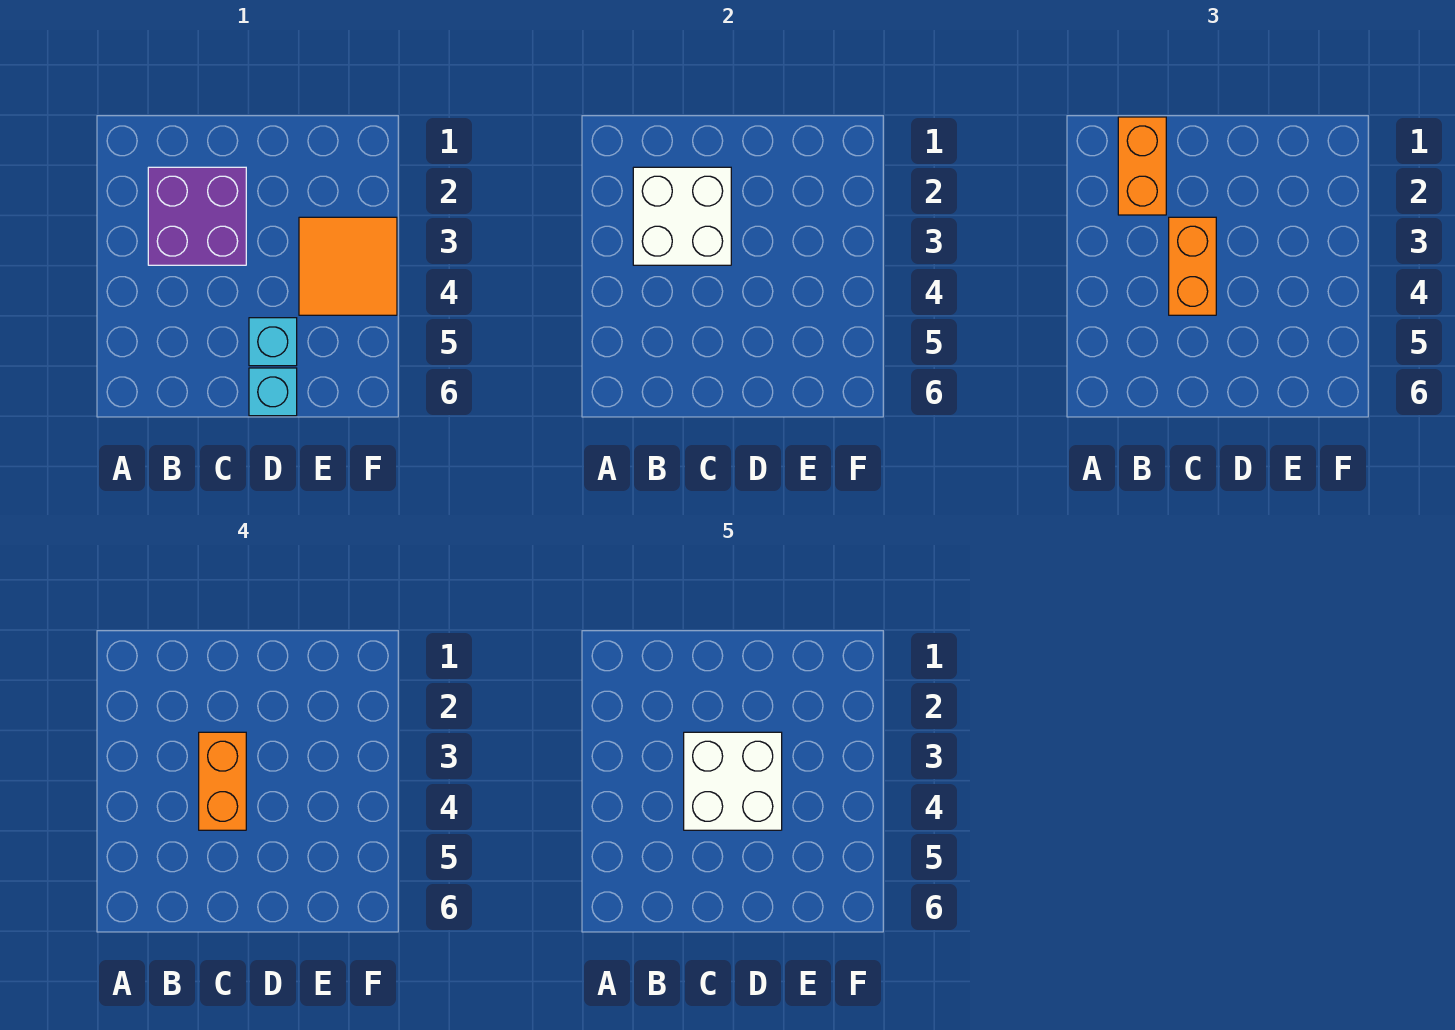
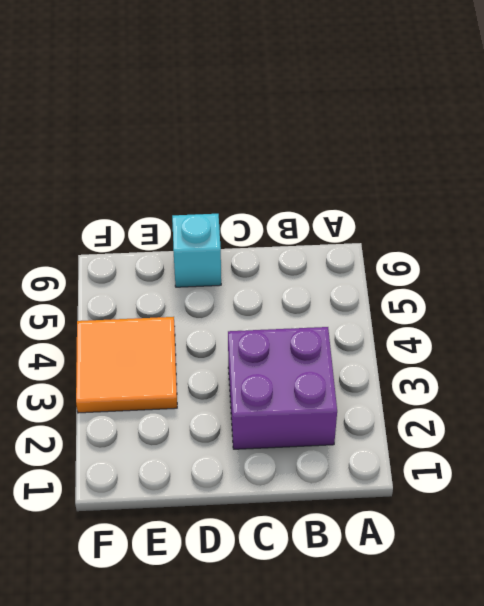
none -> cyan 1x1 brick [249,318,297,366]
none -> white 2x2 brick [633,167,731,265]

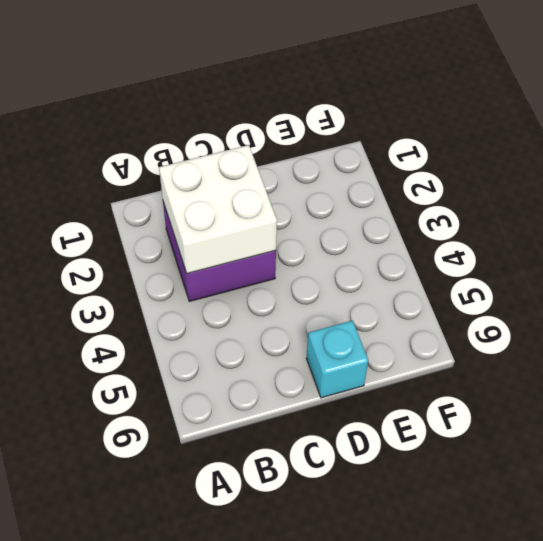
none -> cyan 1x1 brick [249,318,297,366]
none -> orange 2x2 tile [299,217,397,315]

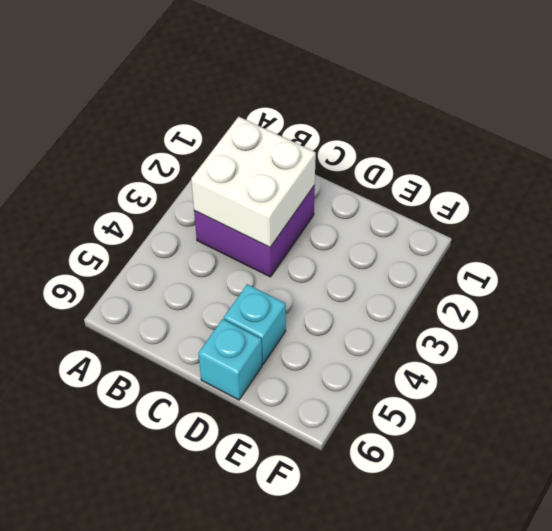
none -> orange 2x2 tile [299,217,397,315]
none -> orange 1x2 brick [1118,117,1166,215]

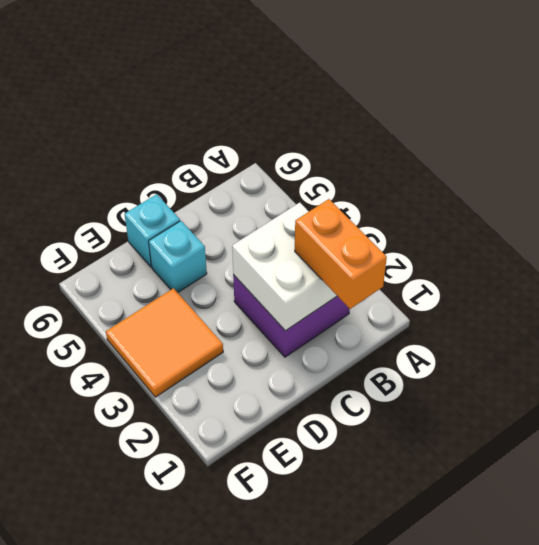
none -> orange 1x2 brick [1169,217,1216,315]
none -> orange 1x2 brick [199,732,246,830]

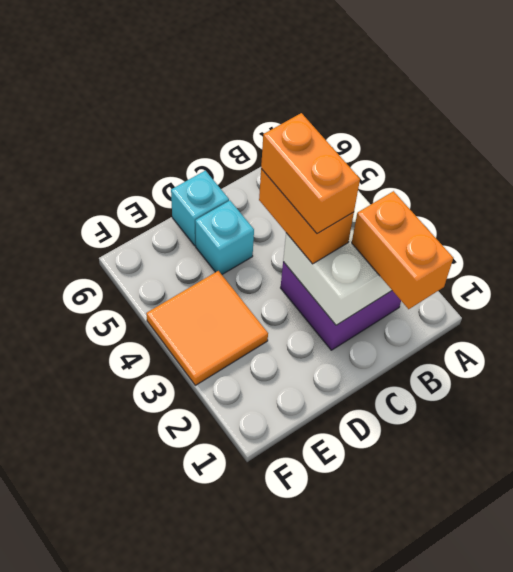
none -> white 2x2 brick [684,732,782,830]

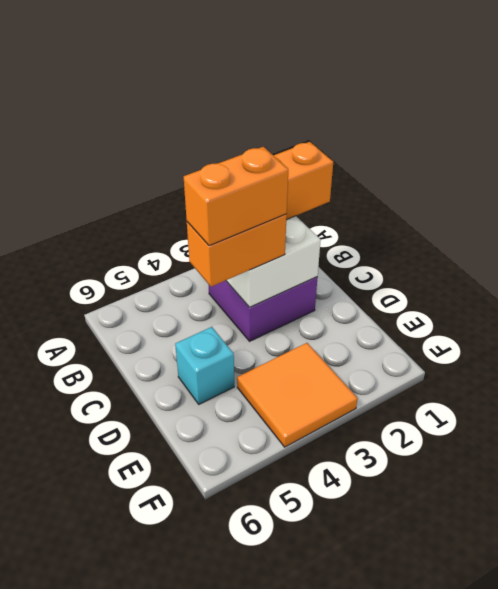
none -> cyan 1x1 brick [249,368,297,416]
none -> white 2x2 brick [684,732,782,830]

